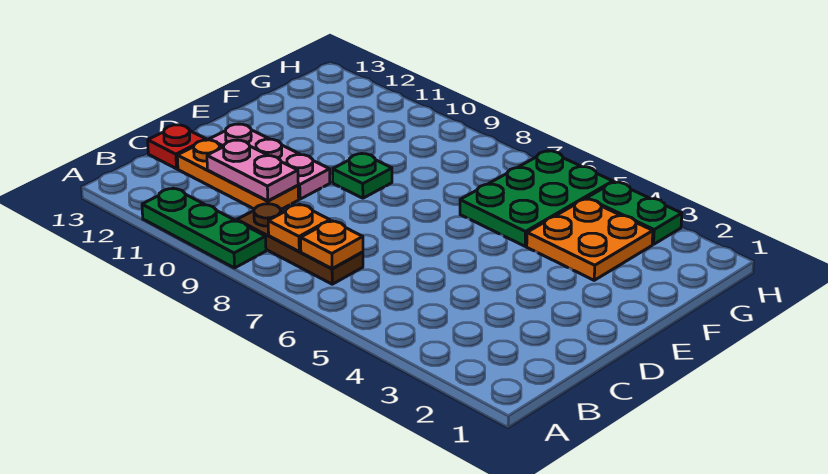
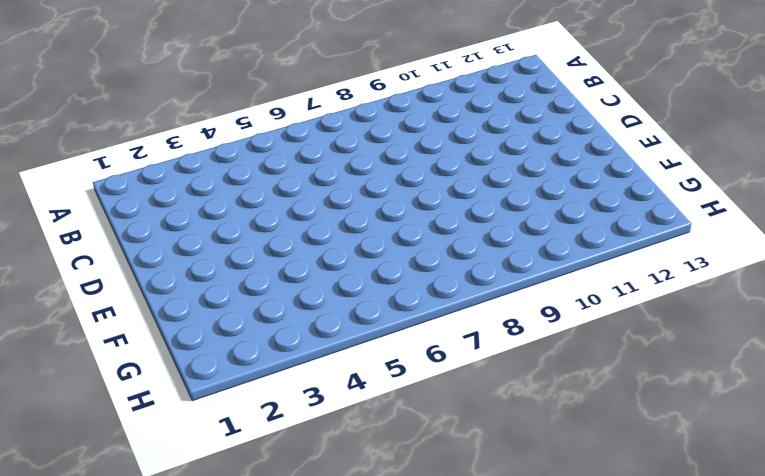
none -> green 1x3 plate [142,188,266,268]
none -> brown 1x3 plate [237,203,363,284]
none -> orange 1x3 plate [177,140,299,210]

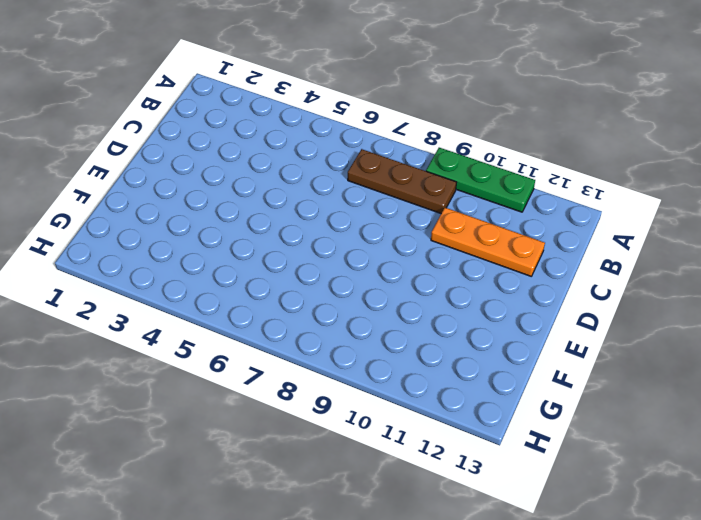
none -> red 1x1 plate [148,125,206,169]
none -> pink 1x3 plate [209,124,330,199]
none -> green 1x1 plate [333,154,392,198]

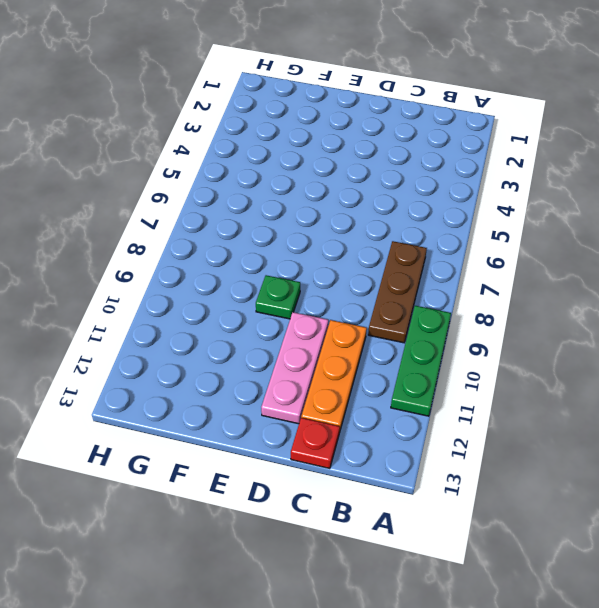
none -> orange 2x2 plate [527,199,653,280]
none -> green 2x3 plate [460,151,613,246]
none -> green 1x2 plate [587,182,682,244]

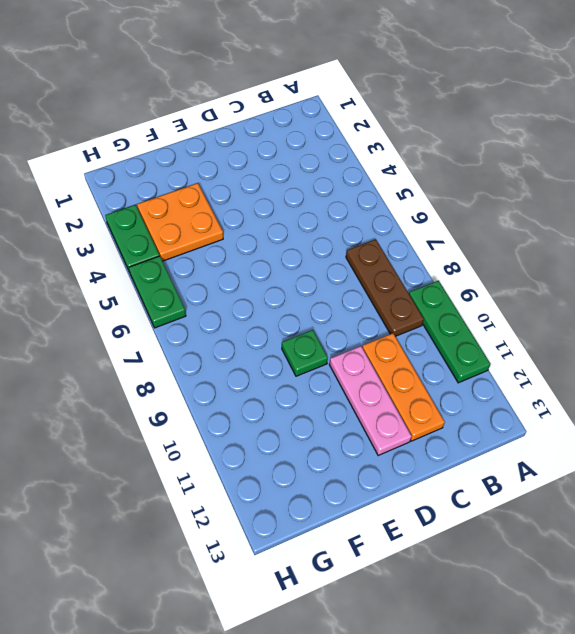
green 1x2 plate [129,256,186,328] -> green 2x3 plate [460,151,613,246]
none -> red 1x1 plate [148,125,206,169]
none -> orange 1x1 plate [301,221,363,269]
none -> orange 1x1 plate [268,204,330,251]

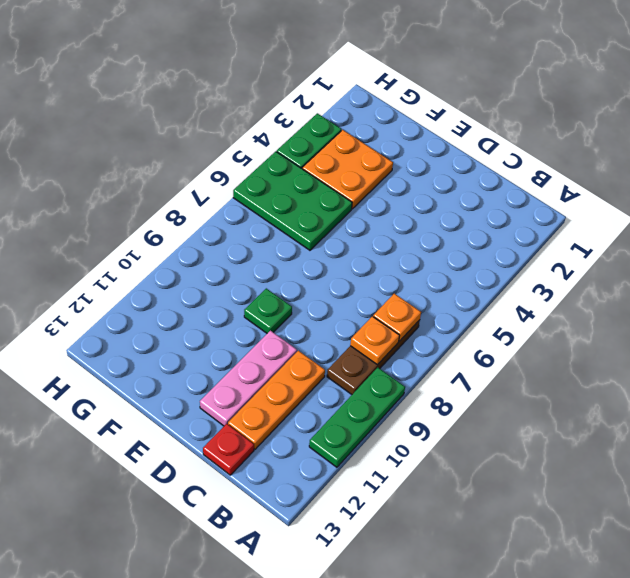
none -> pink 1x2 plate [207,140,298,201]

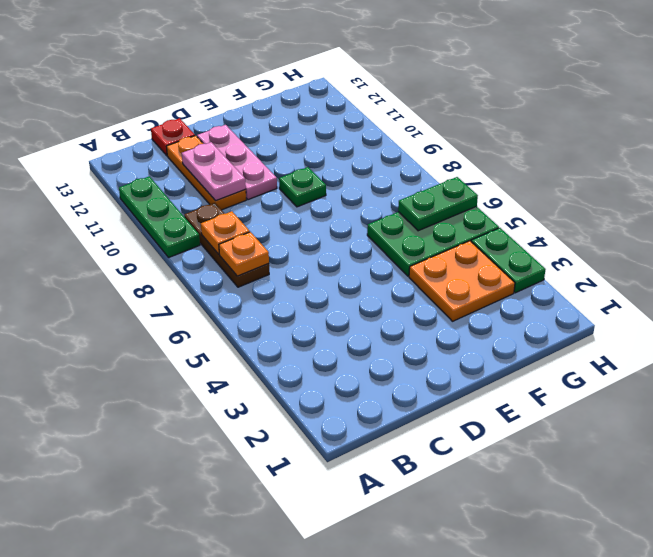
green 1x2 plate [398,177,478,231] -> none

